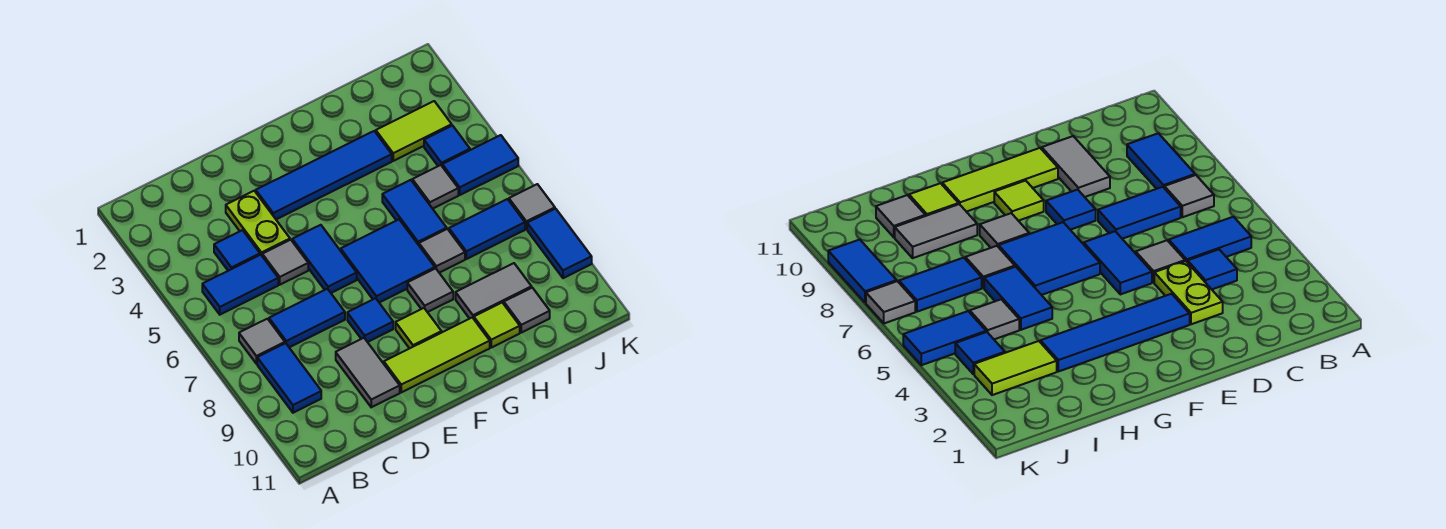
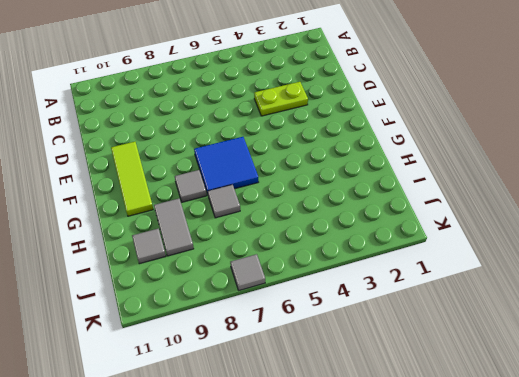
none -> blue 1x2 tile [202,255,278,315]
none -> grey 1x1 tile [239,319,285,364]
none -> blue 1x2 tile [257,343,321,413]

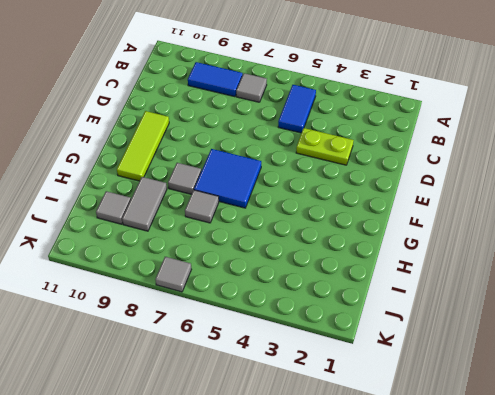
none -> blue 1x1 tile [214,230,260,271]
none -> blue 1x2 tile [269,289,345,347]
none -> grey 1x1 tile [262,240,308,285]

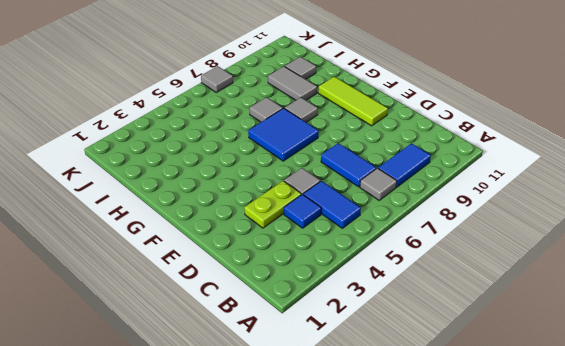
none -> grey 1x2 tile [336,338,400,407]
none -> blue 1x4 tile [256,131,392,219]
none -> blue 1x2 tile [292,225,357,293]

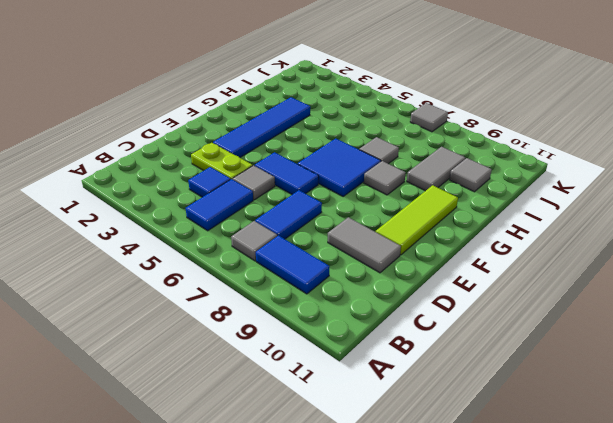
none -> blue 1x1 tile [347,298,393,342]
none -> lime 1x1 tile [396,308,442,348]
none -> blue 1x2 tile [382,180,447,245]

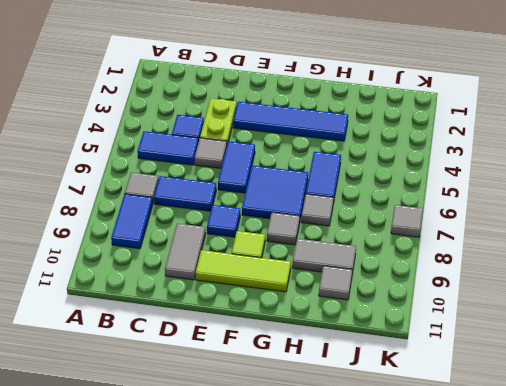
none -> lime 1x1 tile [474,303,520,348]
none -> lime 1x2 tile [376,101,452,161]
none -> grey 1x1 tile [412,165,458,209]

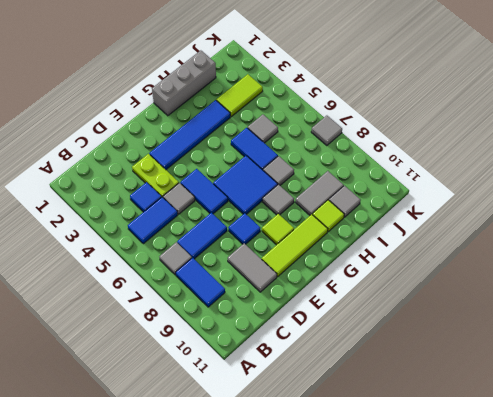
grey 1x3 brick [152,50,216,116] -> none
none -> blue 1x2 tile [449,199,525,259]
none -> blue 1x1 tile [424,126,470,166]
none -> blue 1x2 tile [442,135,518,195]

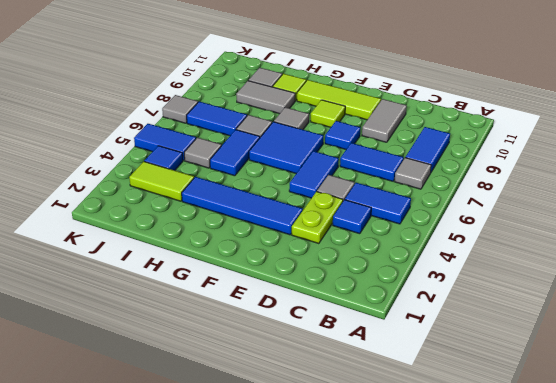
none -> blue 1x2 tile [527,209,592,278]

